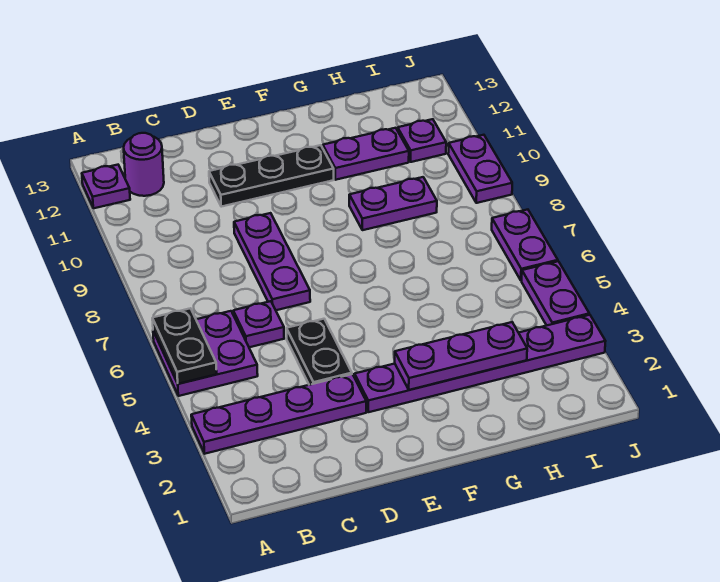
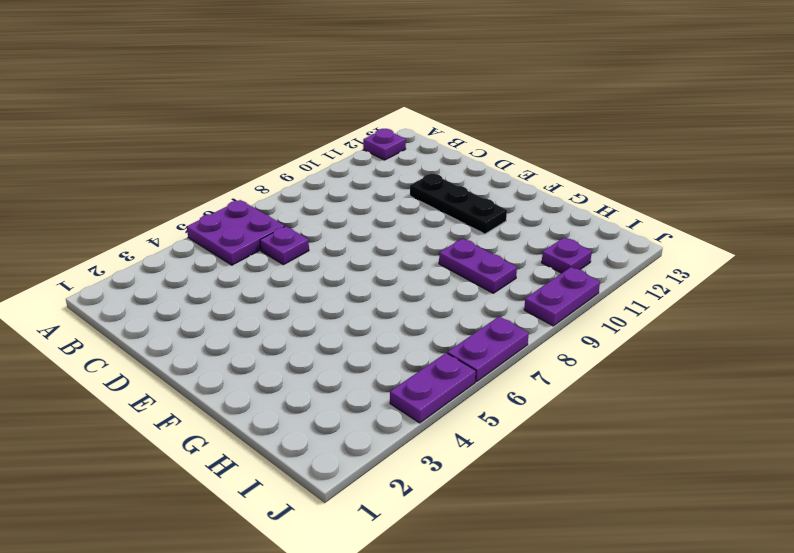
none -> purple 1x4 plate [191,374,366,454]
none -> purple 1x1 round brick [124,133,164,196]
none -> black 1x2 plate [287,319,352,385]

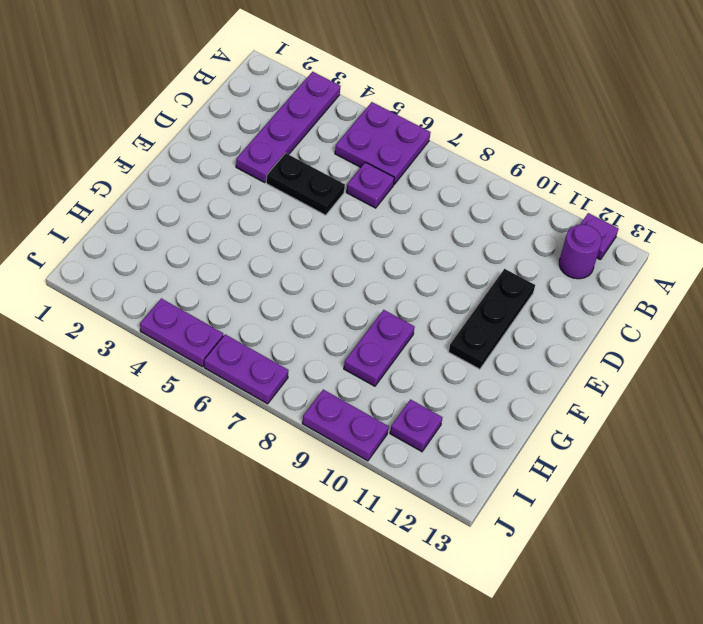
none -> purple 1x3 plate [234,213,310,310]
none -> purple 1x6 plate [355,315,606,412]
none -> purple 1x2 plate [323,128,409,180]

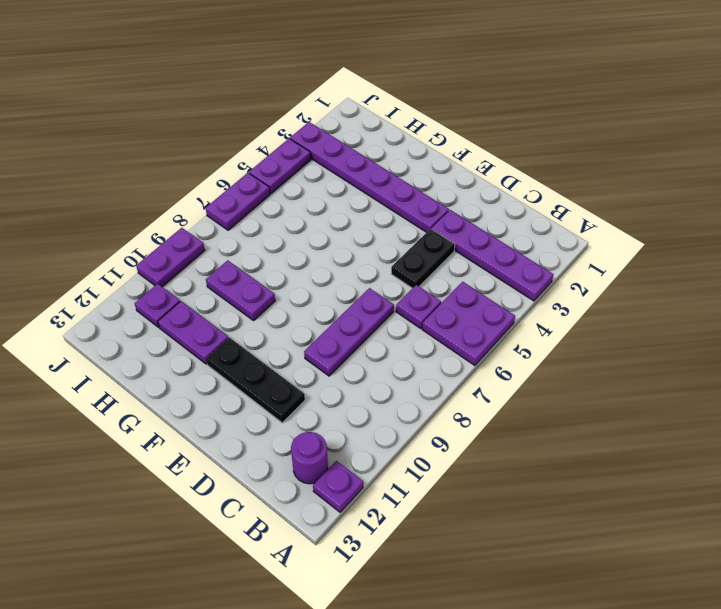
none -> black 1x2 plate [152,308,217,384]
none -> purple 1x3 plate [395,322,527,390]

